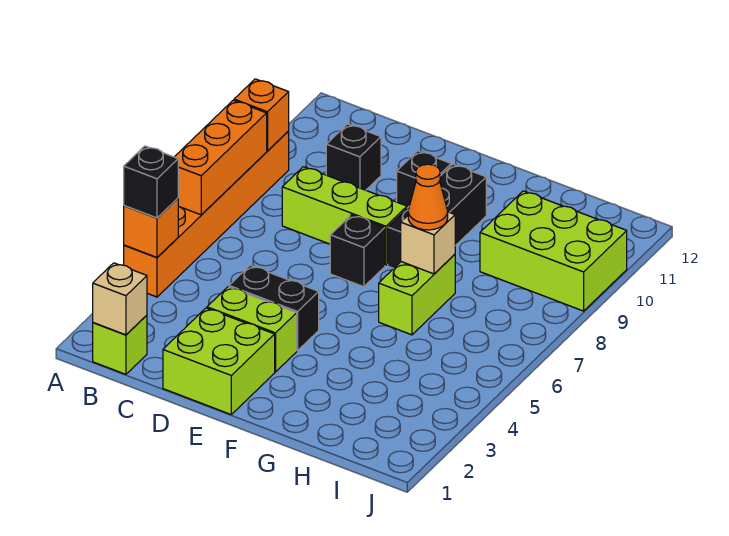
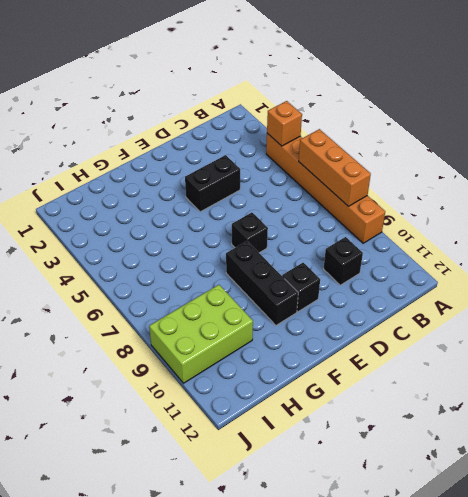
none -> lime 1x1 brick [93,315,147,374]
none -> lime 1x3 brick [282,167,407,265]
none -> lime 2x2 brick [163,308,275,414]

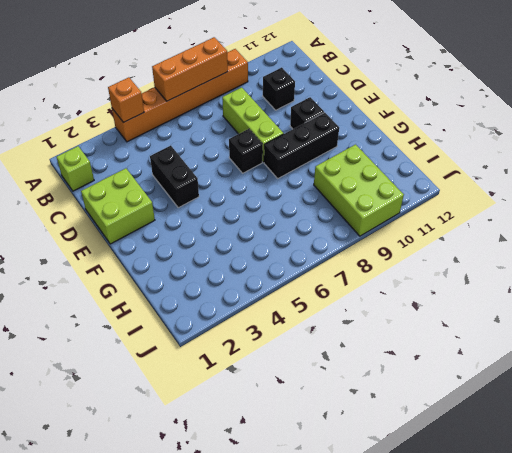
none -> lime 1x2 brick [207,287,297,372]
none -> lime 1x2 brick [379,254,455,335]
none -> orange 1x1 brick [234,79,289,151]

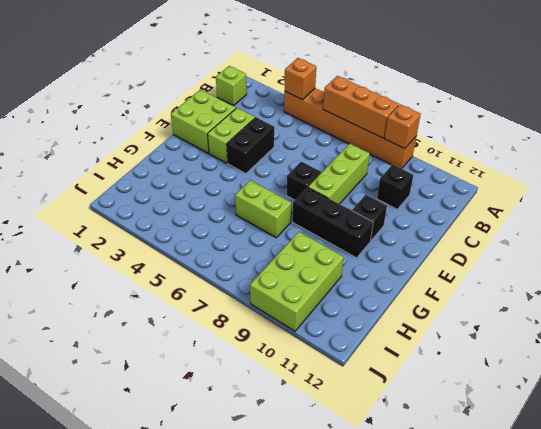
none -> tan 1x1 brick [93,263,147,335]
none -> tan 1x1 brick [401,212,455,274]
none -> black 1x1 brick [124,146,178,218]

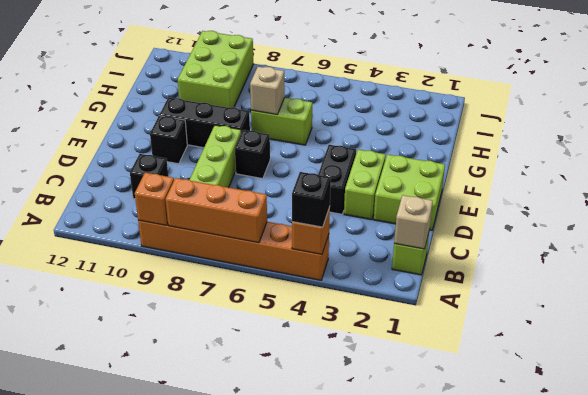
none -> orange 1x1 cone [408,164,448,230]

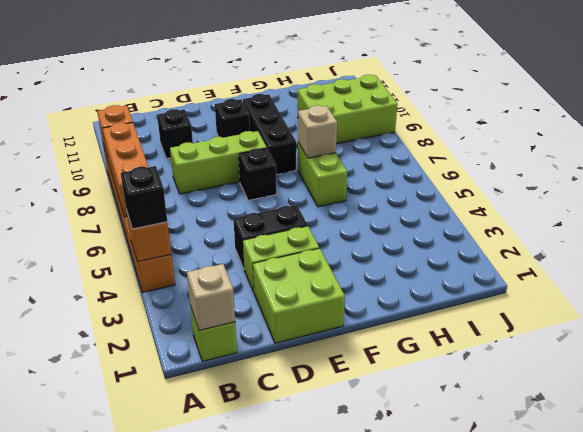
none -> orange 1x1 cone [408,164,448,230]

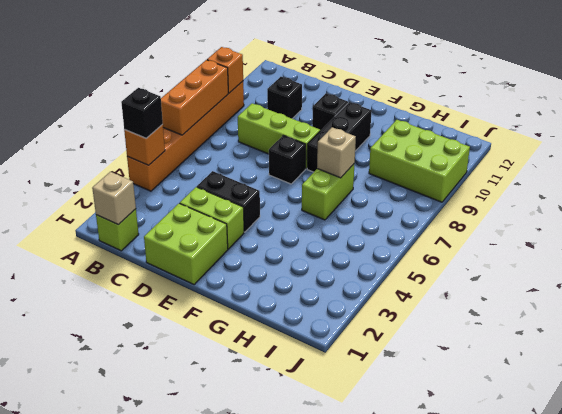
none -> orange 1x1 cone [408,164,448,230]

